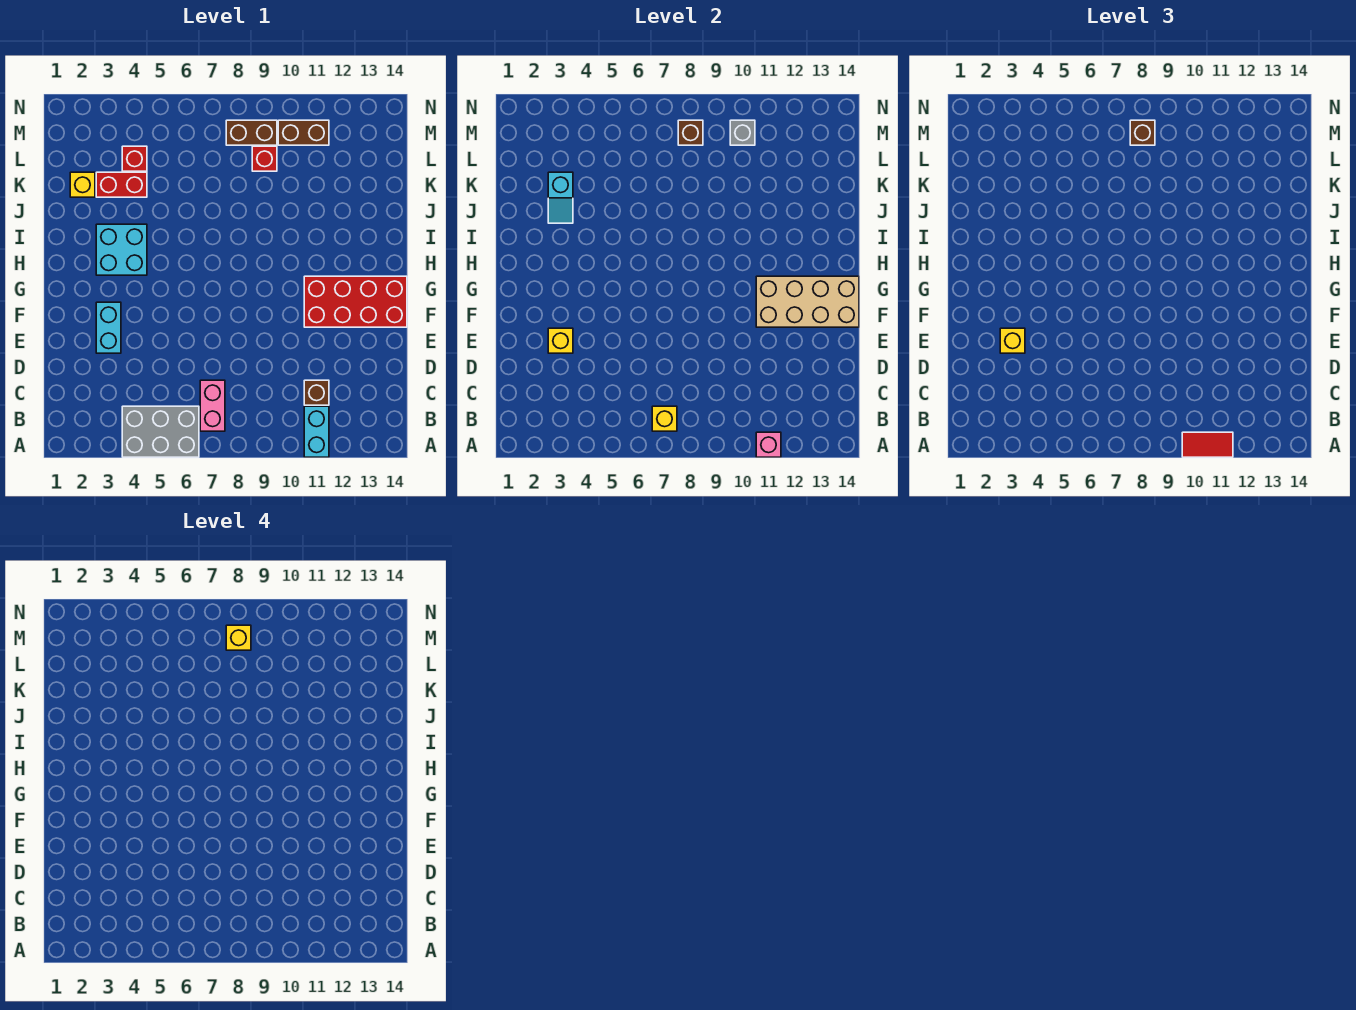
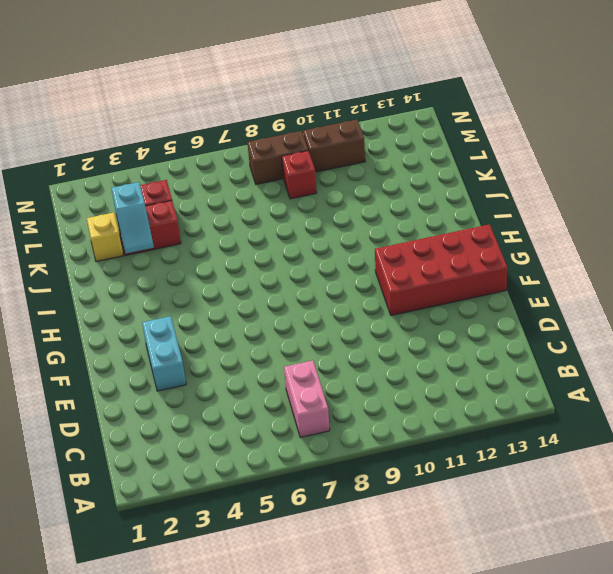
none -> grey 2x3 brick [122,406,199,457]
none -> cyan 1x2 brick [304,406,329,457]
none -> brown 1x1 brick [304,380,329,405]

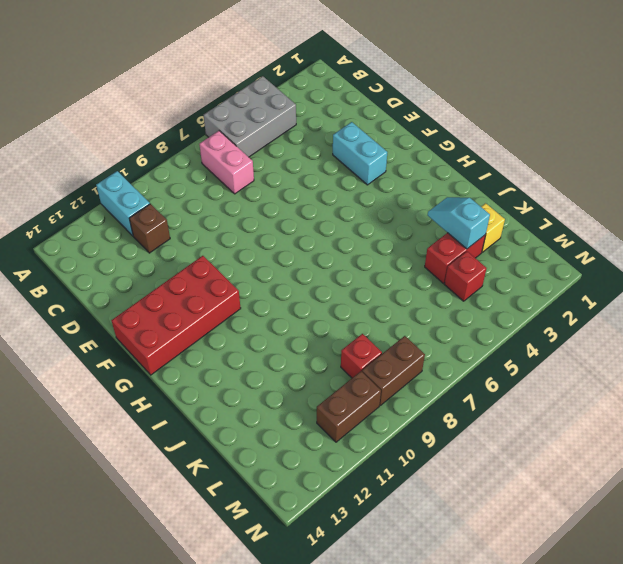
none -> cyan 2x2 brick [96,224,147,275]
none -> pink 1x1 brick [756,432,781,457]
none -> yellow 1x1 brick [652,406,677,431]

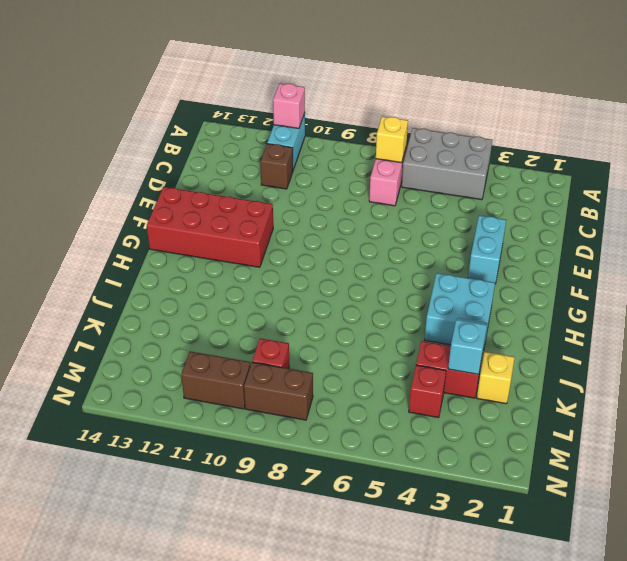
none -> yellow 1x1 brick [548,328,573,353]
none -> tan 2x4 brick [756,276,859,327]
none -> brown 1x1 brick [678,120,703,145]

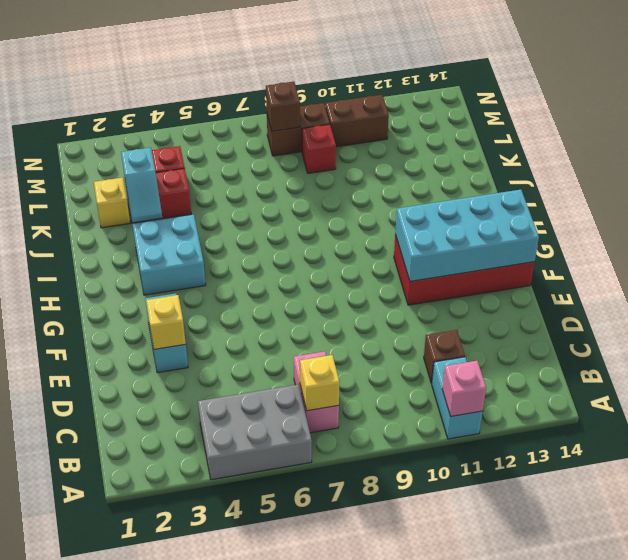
cyan 2x4 brick [395,190,539,281] -> tan 2x4 brick [756,276,859,327]
none -> grey 1x1 brick [730,120,755,145]
none -> red 1x2 tile [1182,432,1233,457]
none -> yellow 1x1 brick [1000,328,1025,353]

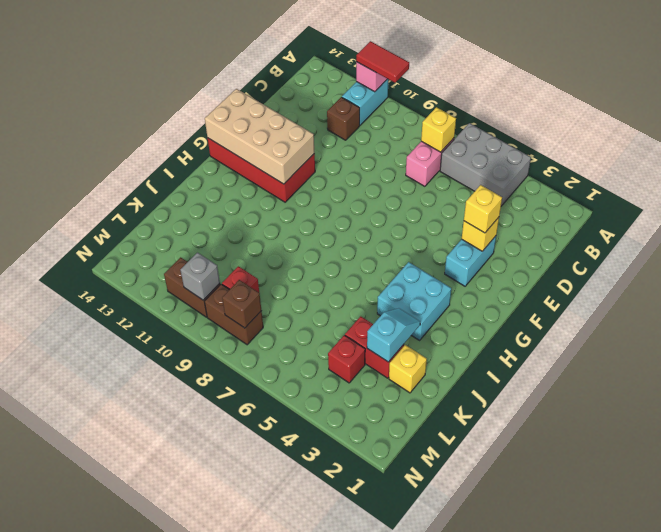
none -> brown 1x1 brick [1130,120,1155,145]
none -> yellow 1x1 brick [226,625,251,650]

